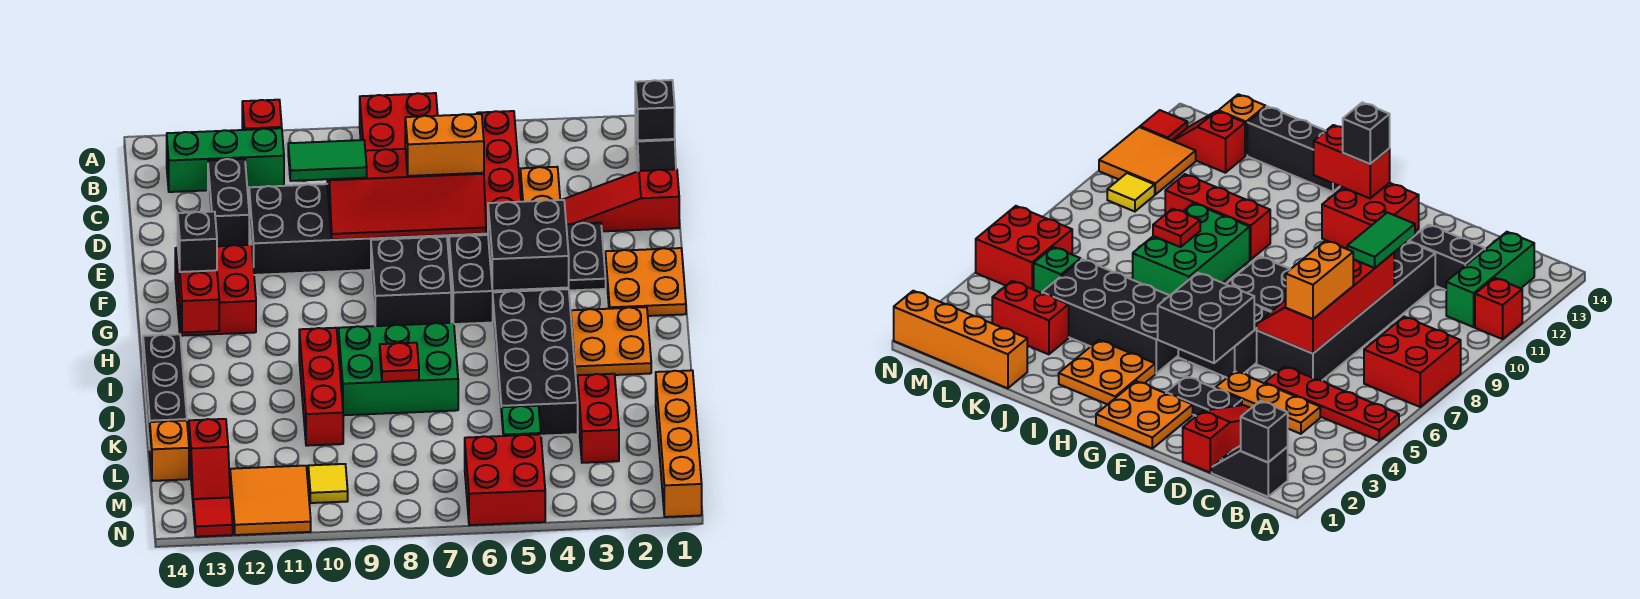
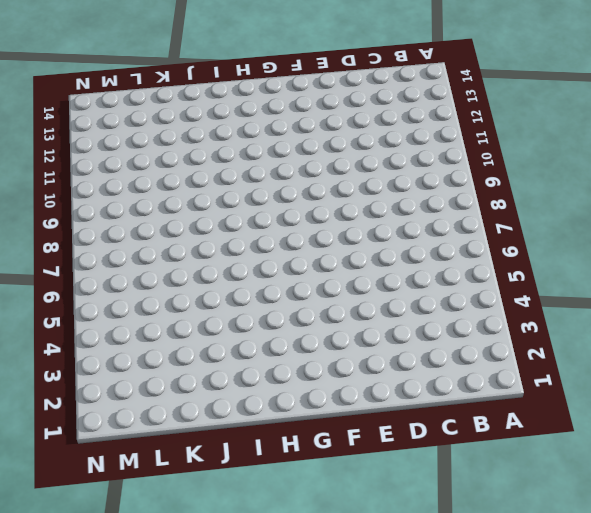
none -> red 1x4 plate [477,111,521,235]
none -> red 2x2 brick [360,93,438,151]
none -> red 1x1 brick [242,100,282,130]
none -> black 1x2 slope [635,115,676,171]

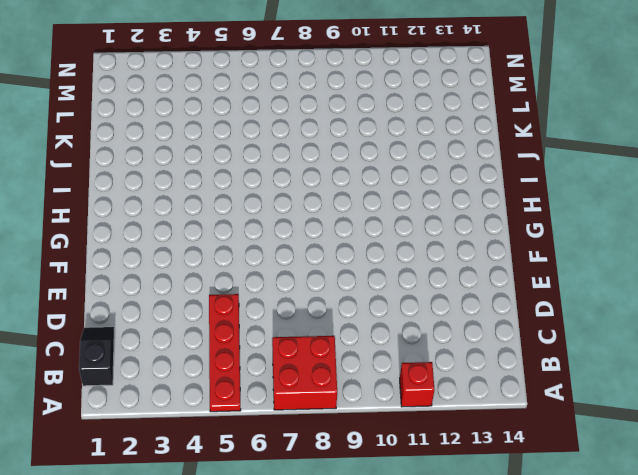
none -> green 1x3 brick [167,128,284,192]
none -> orange 1x3 plate [520,167,560,202]
none -> black 1x2 brick [208,159,249,246]
none -> red 1x3 slope [563,169,679,231]

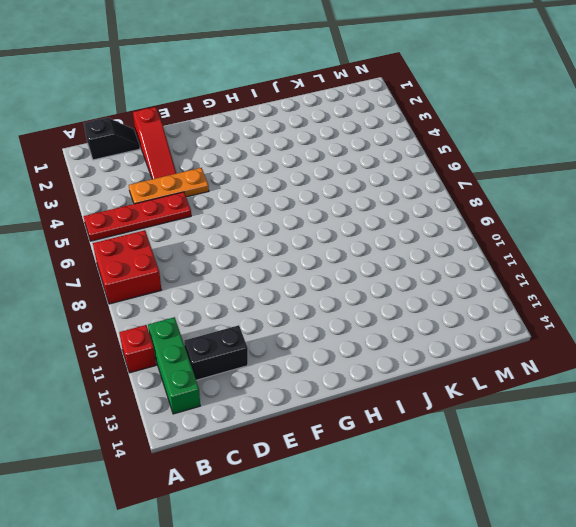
none -> black 2x6 brick [249,184,486,275]
none -> black 1x2 plate [566,223,606,290]
none -> orange 2x2 plate [605,248,686,316]
none -> black 2x2 brick [449,235,530,324]

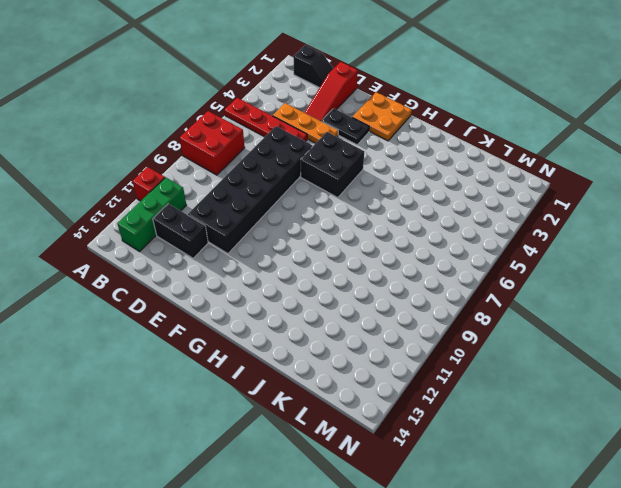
none -> black 2x2 brick [371,237,451,326]
none -> red 2x2 brick [175,245,256,336]
none -> orange 2x2 plate [571,307,651,377]
none -> black 2x4 brick [493,289,578,436]

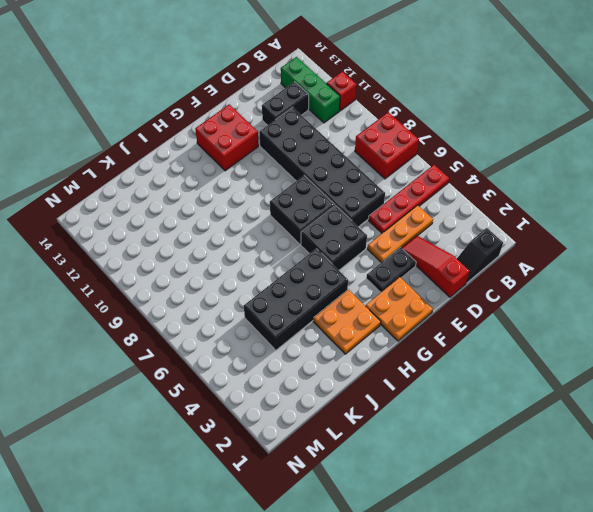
none -> green 2x3 brick [338,323,458,415]
none -> red 1x3 brick [299,328,343,446]
none -> black 1x3 brick [143,334,187,449]
none -> orange 1x4 brick [656,370,702,517]

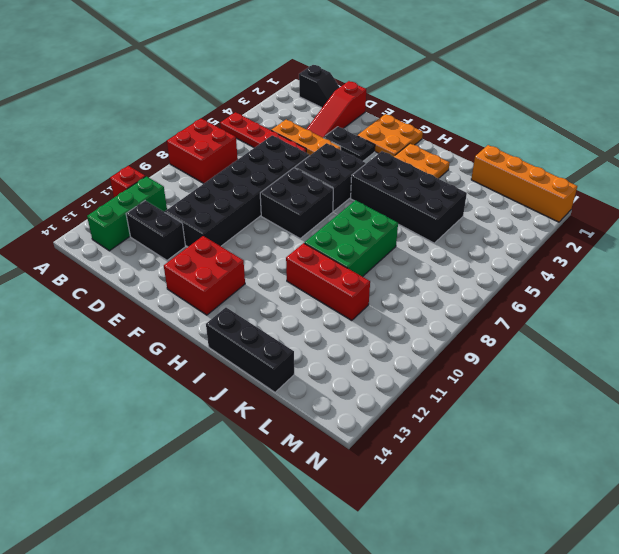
none -> red 1x2 brick [577,374,619,463]
none -> green 1x1 brick [501,406,541,436]
none -> red 1x2 slope [189,419,230,499]
none -> orange 1x1 brick [150,420,189,481]

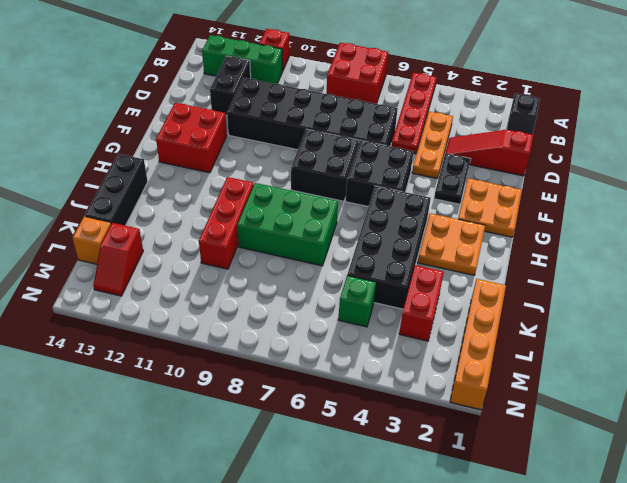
none -> red 2x2 brick [465,434,545,525]
none -> yellow 1x1 tile [308,464,348,503]
none -> orange 2x2 tile [230,466,311,535]
none -> red 1x1 tile [193,498,233,537]

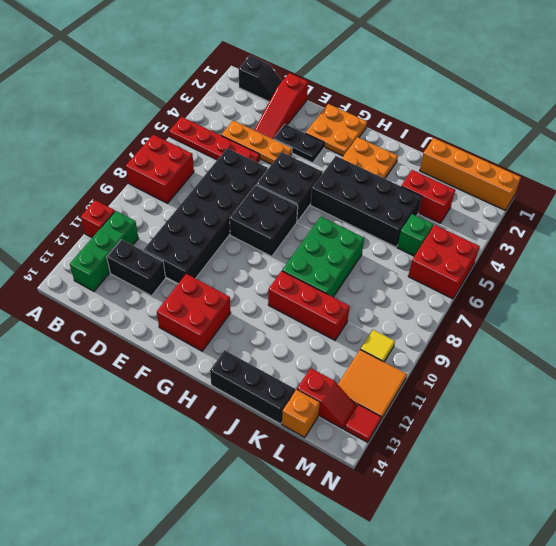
none -> black 1x1 brick [635,80,675,140]
none -> red 2x4 slope [327,149,486,240]
none -> black 2x2 brick [488,200,569,291]
none -> red 1x2 brick [178,255,219,333]

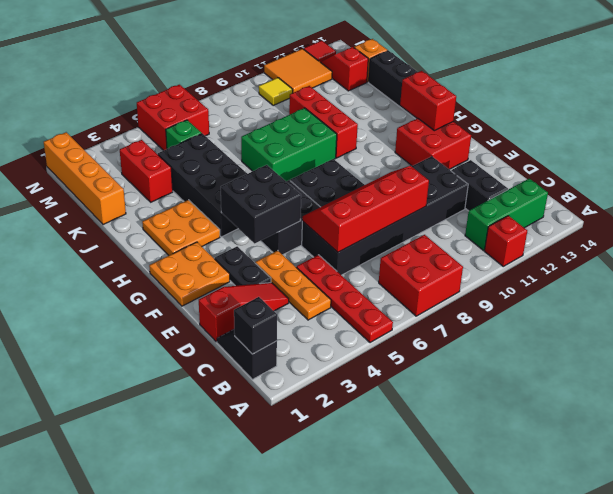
none -> red 1x1 plate [380,343,419,382]
none -> orange 1x2 brick [405,114,484,176]
none -> green 1x2 tile [288,140,367,181]
none -> black 1x1 brick [178,212,217,272]

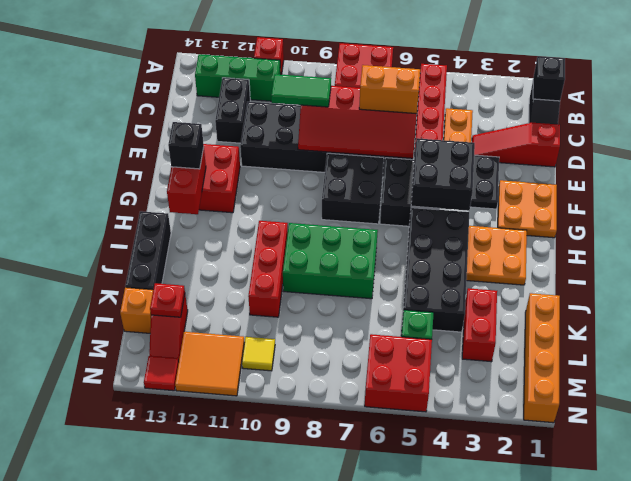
red 1x1 plate [150,283,185,317] -> red 1x1 plate moved to [380,343,419,382]

